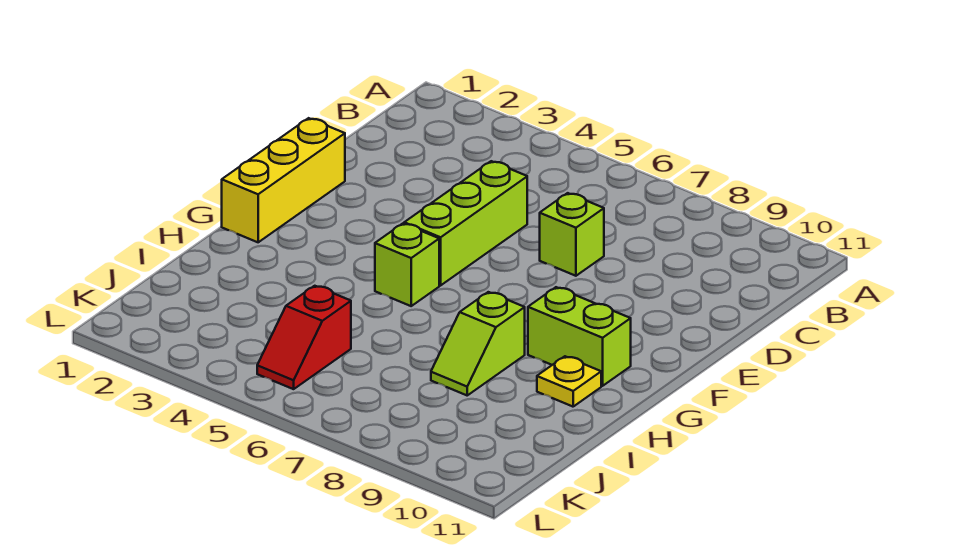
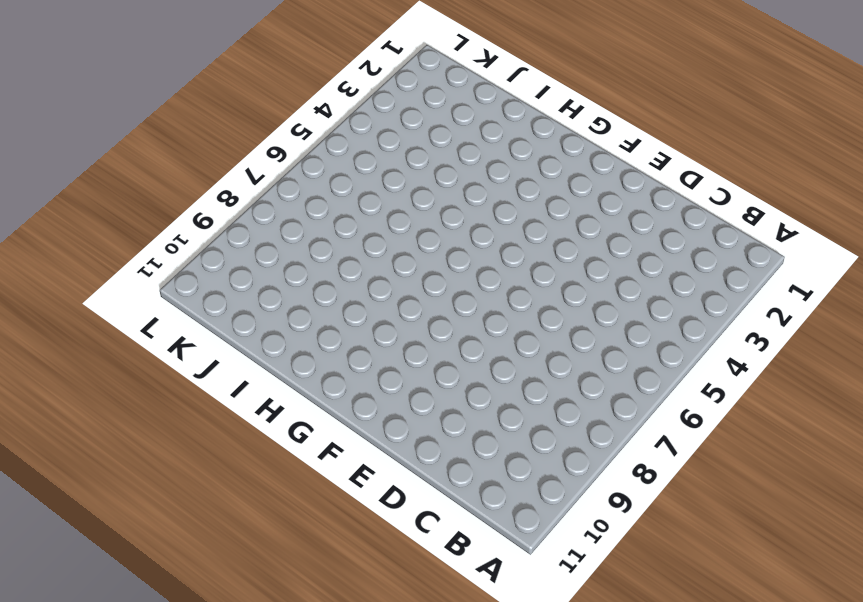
none -> lime 1x3 brick [404,161,527,285]
none -> lime 1x1 brick [540,193,604,276]

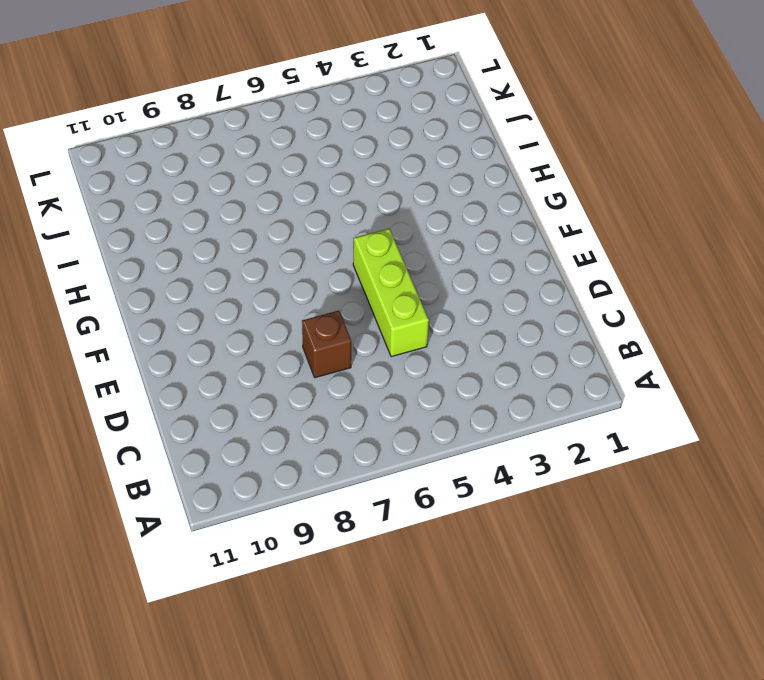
brown 1x1 brick [302,311,351,378] -> lime 1x1 brick [540,193,604,276]
none -> yellow 1x3 brick [222,118,345,242]
none -> lime 1x1 brick [375,224,439,306]

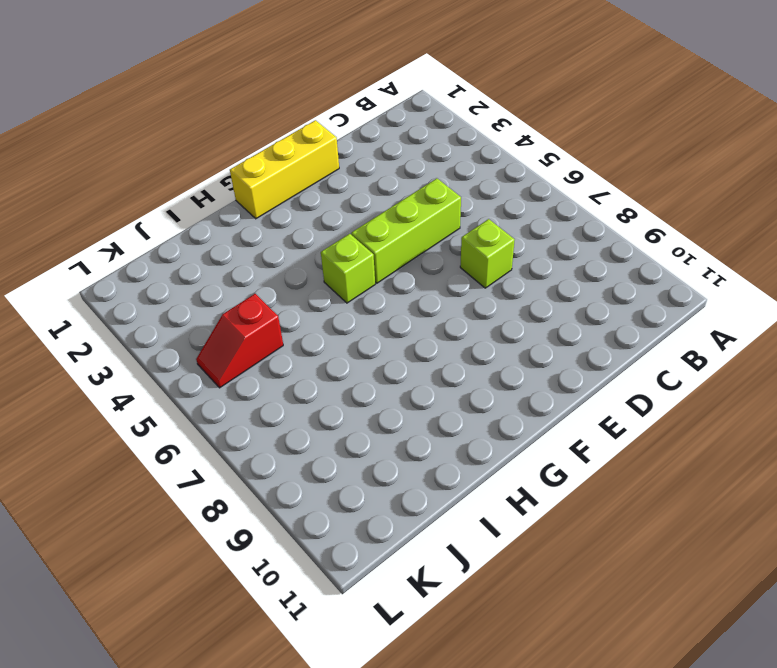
none -> lime 1x2 brick [528,287,631,386]
none -> lime 1x2 slope [431,292,525,395]

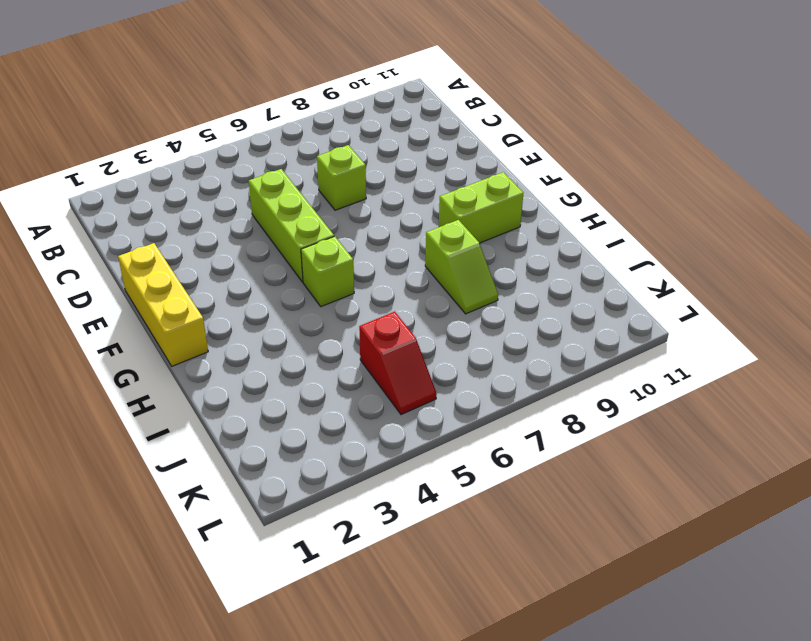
none -> yellow 1x1 plate [537,356,601,407]

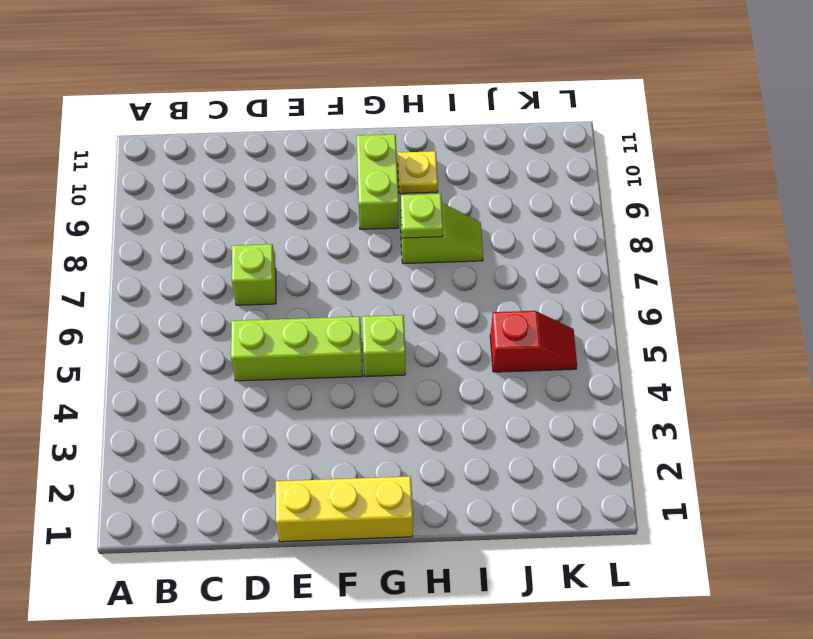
lime 1x1 plate [401,194,443,238] -> none

